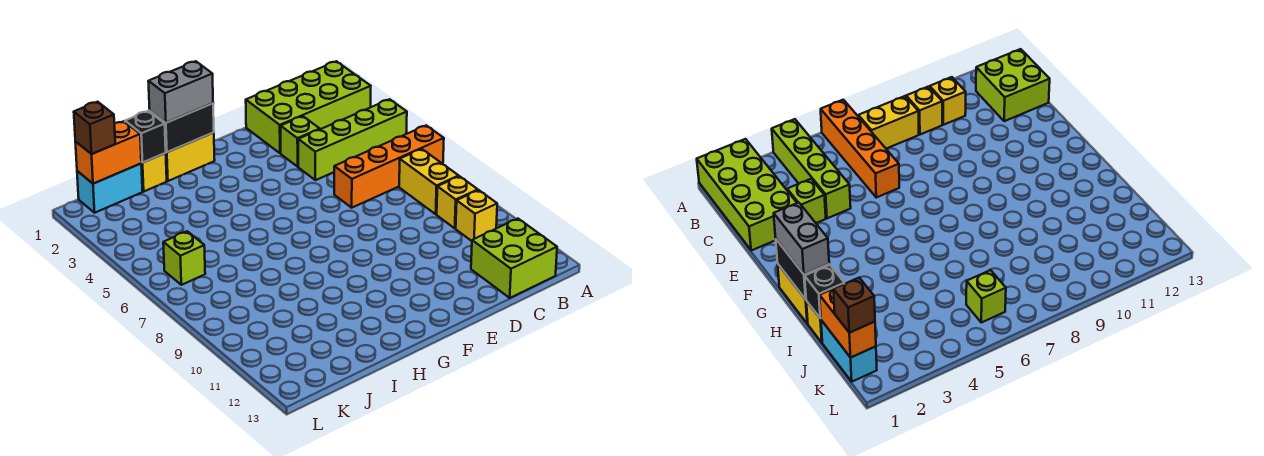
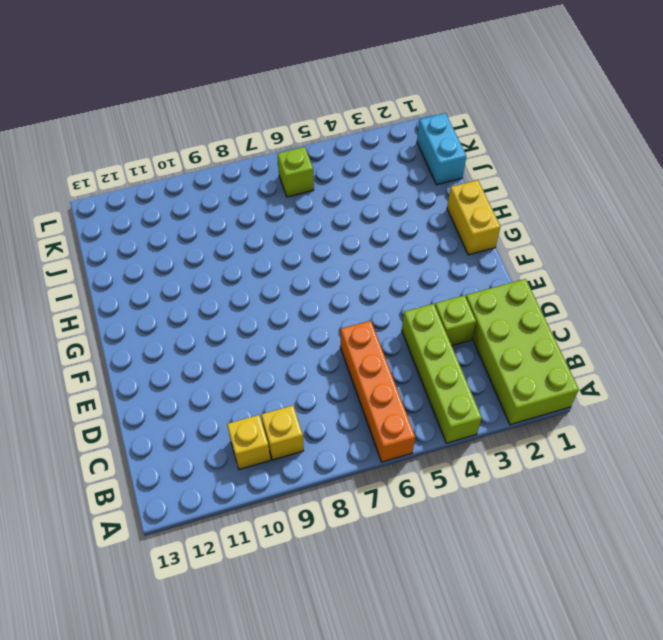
none -> yellow 1x2 brick [399,149,459,214]
none -> lime 2x2 brick [471,219,557,298]
none -> yellow 1x1 brick [141,153,167,191]

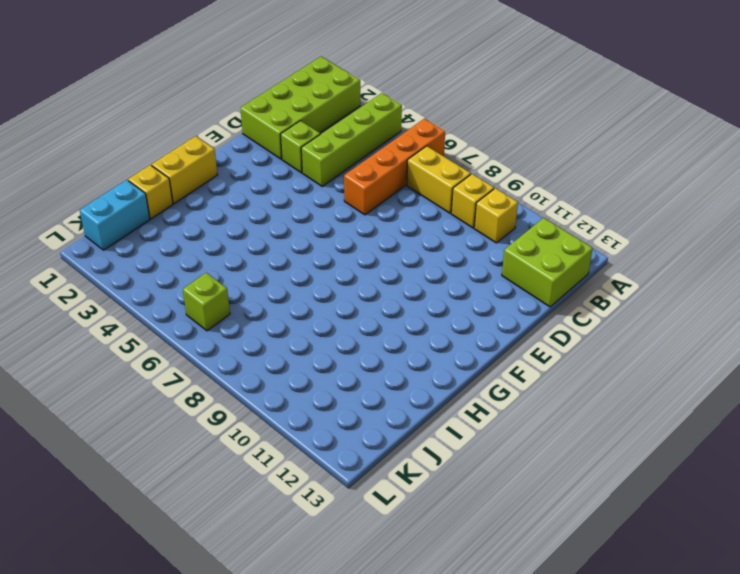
none -> black 1x2 brick [150,103,214,152]
none -> black 1x1 brick [125,111,166,163]
none -> orange 1x2 brick [75,121,141,184]

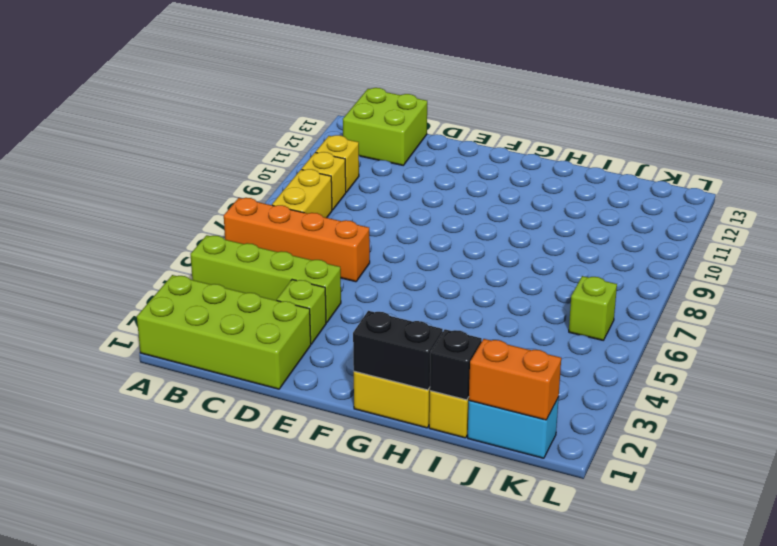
none -> grey 1x2 brick [148,61,213,123]
none -> brown 1x1 brick [74,102,115,154]

